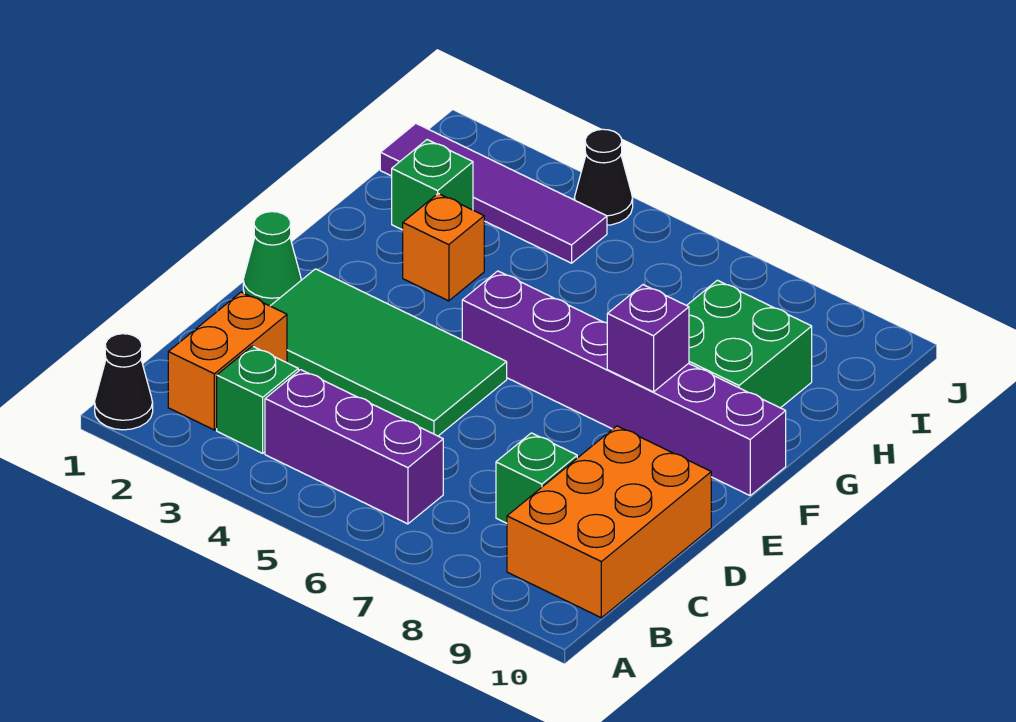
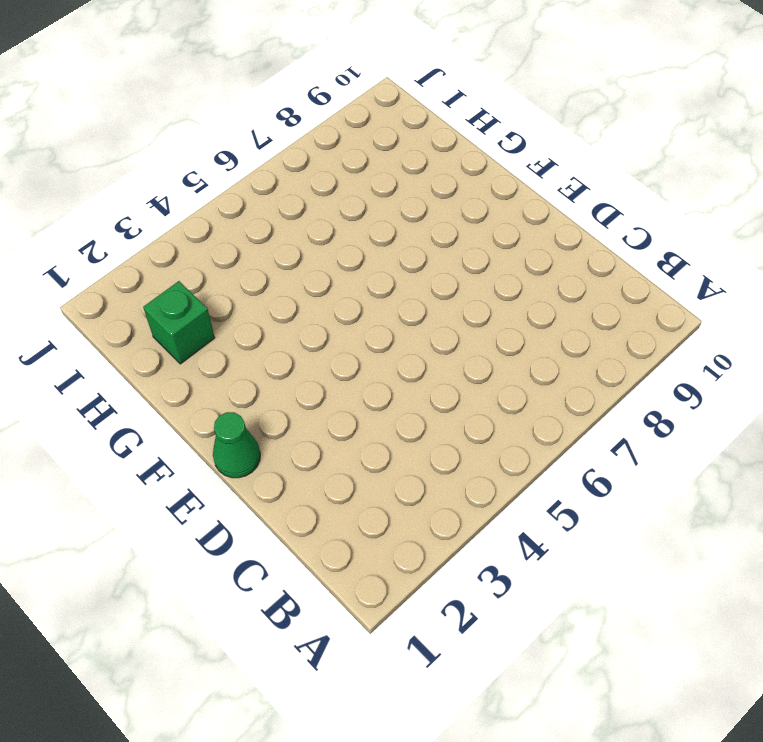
none -> black 1x1 cone [95,334,153,430]
none -> orange 1x2 brick [168,292,287,430]
none -> green 1x1 brick [217,346,298,453]

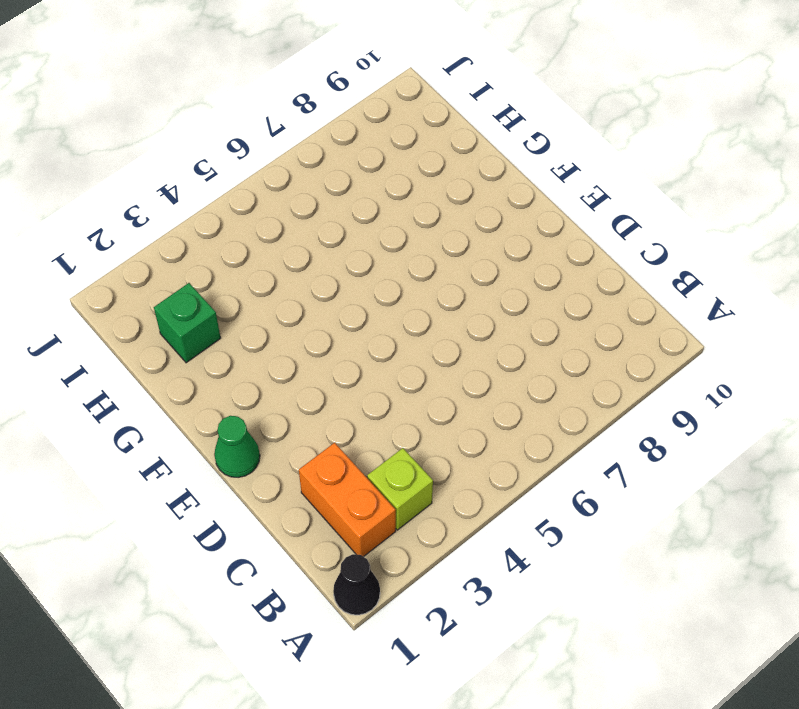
lime 1x1 brick [367,448,433,530] -> green 1x1 brick [217,346,298,453]
none -> purple 1x3 brick [265,370,443,524]
none -> orange 2x3 brick [507,426,711,618]
none -> green 1x1 brick [496,433,577,523]

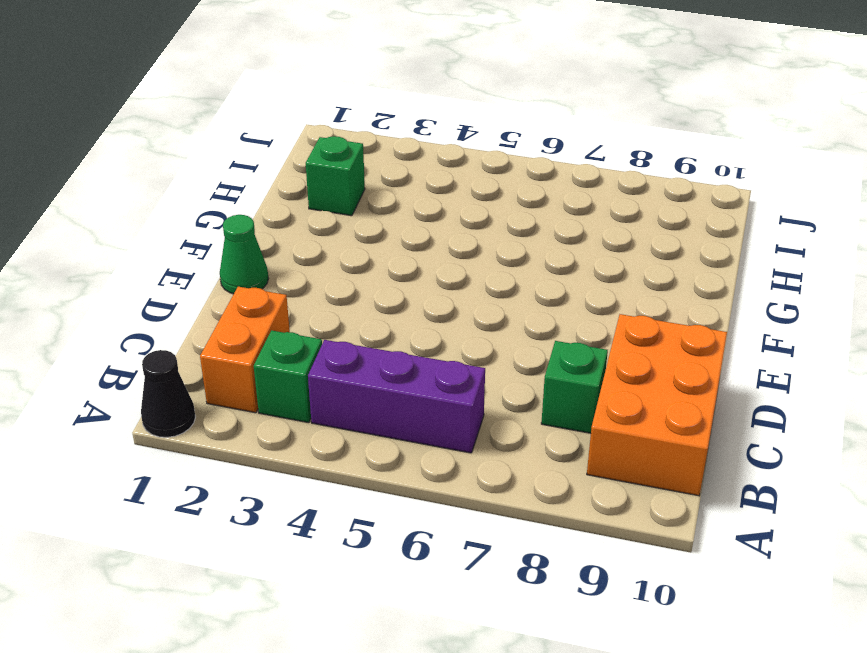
none -> green 2x4 tile [271,269,507,436]
none -> purple 1x6 brick [462,271,786,495]
none -> orange 1x1 brick [403,194,484,301]

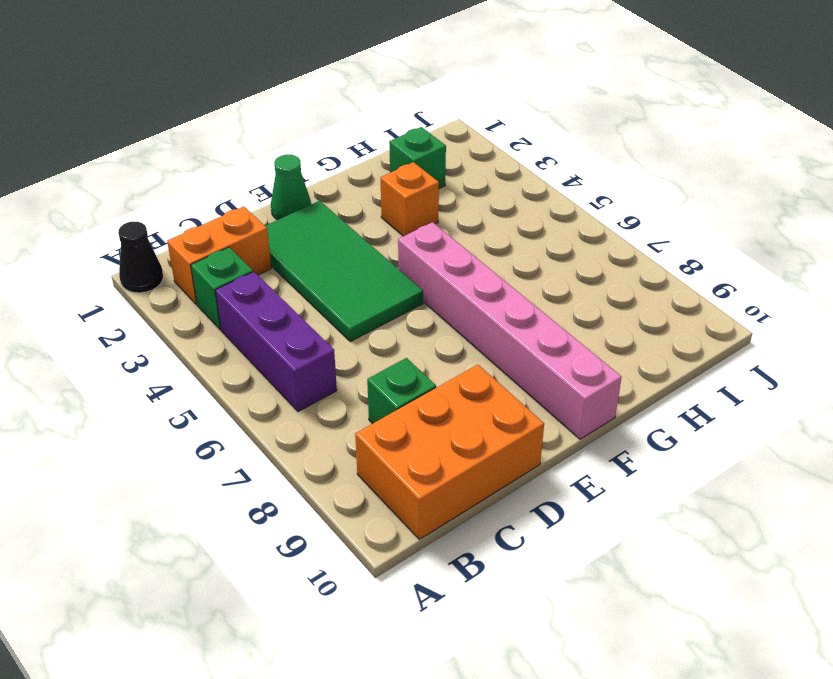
pink 1x6 brick [398,222,622,439] -> purple 1x6 brick [462,271,786,495]
none -> green 2x2 brick [687,280,812,408]
none -> purple 1x4 tile [380,124,607,263]
none -> black 1x1 cone [574,129,633,225]

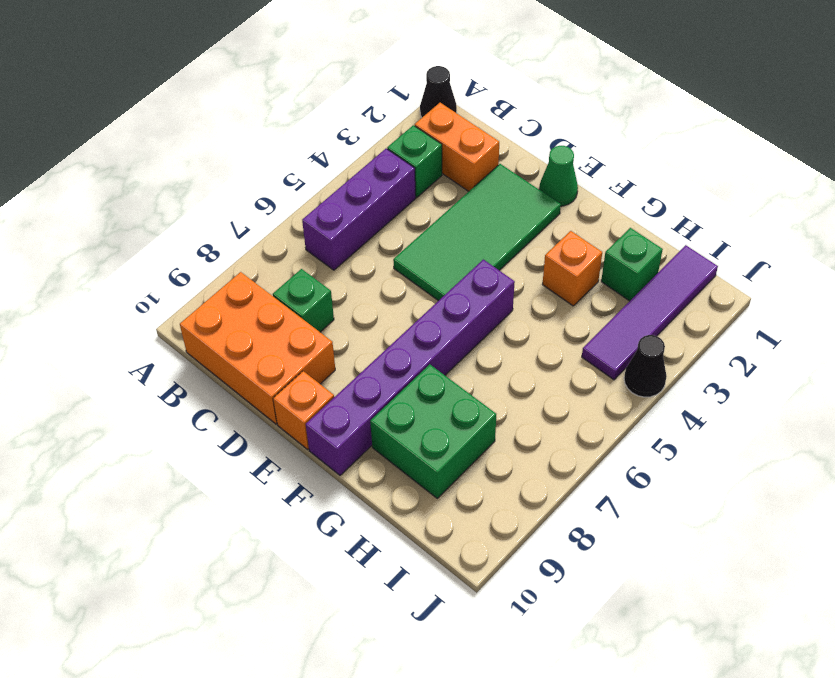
orange 1x1 brick [273,371,334,449] -> none
none -> purple 1x1 brick [607,285,689,392]

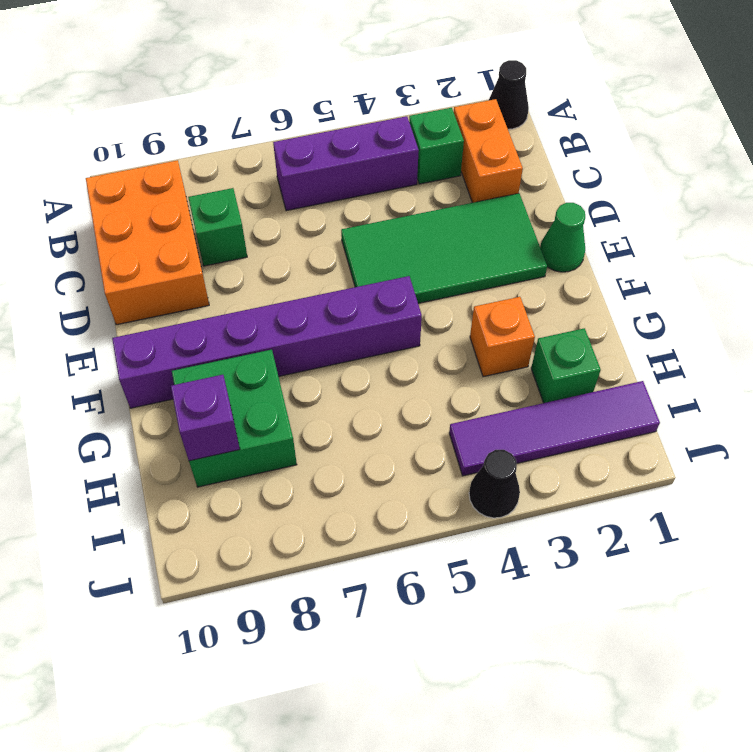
purple 1x1 brick [171,375,240,461] -> purple 1x1 brick moved to [607,285,689,392]

